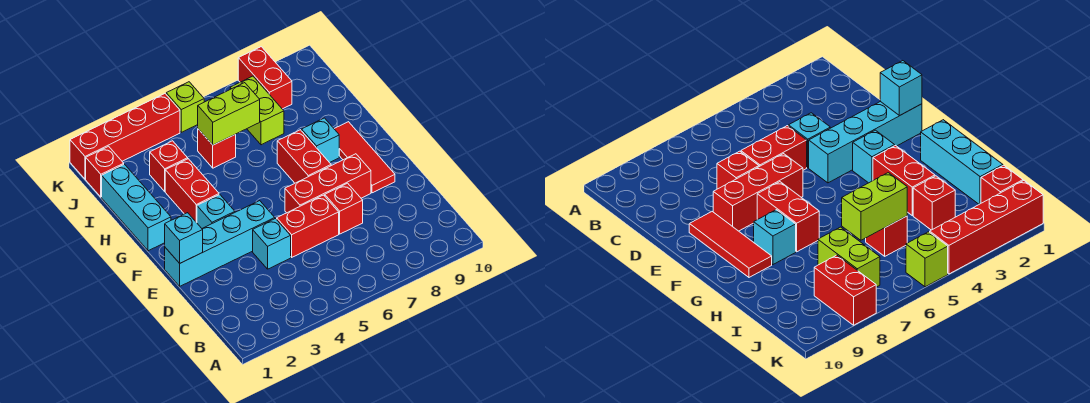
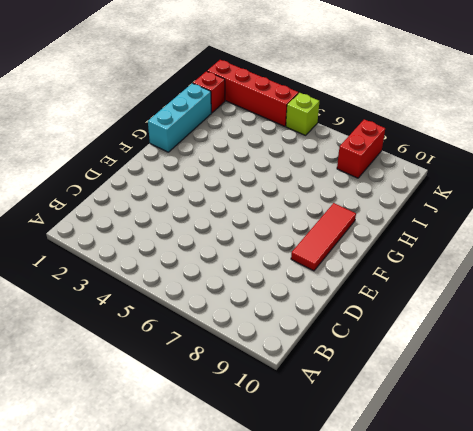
none -> cyan 1x1 brick [253,219,291,269]
none -> red 1x2 brick [277,195,339,257]
none -> red 1x1 brick [325,183,363,234]

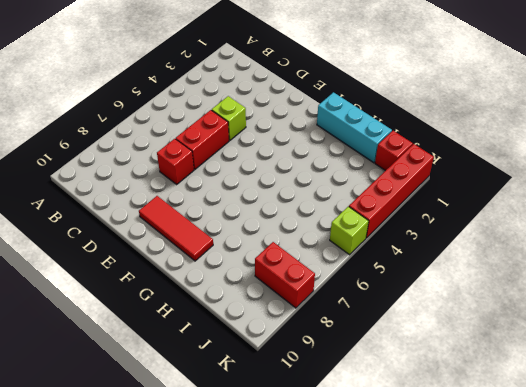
lime 1x1 brick [212,96,246,140] -> cyan 1x1 brick [253,219,291,269]
none -> cyan 1x4 brick [165,201,275,286]
none -> red 1x3 brick [285,154,371,213]
none -> cyan 1x1 brick [197,195,235,228]

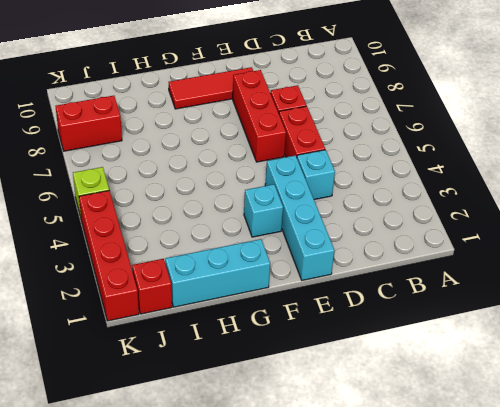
none -> red 1x2 brick [277,130,331,183]
none -> red 1x2 brick [165,159,219,223]
none -> cyan 1x1 brick [302,118,339,163]

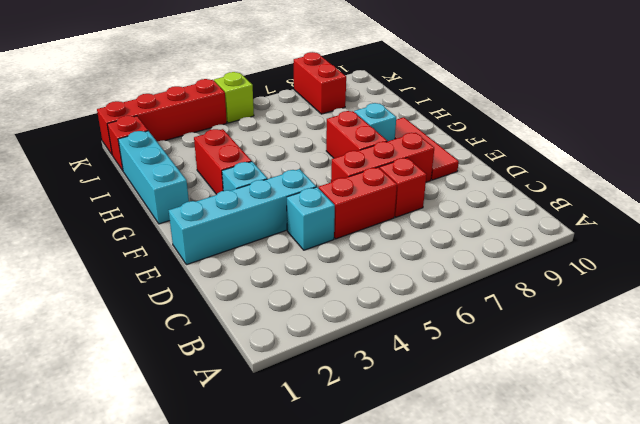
none -> red 1x1 brick [150,141,188,191]
none -> red 1x1 brick [198,129,236,168]
none -> lime 1x2 brick [230,76,284,145]

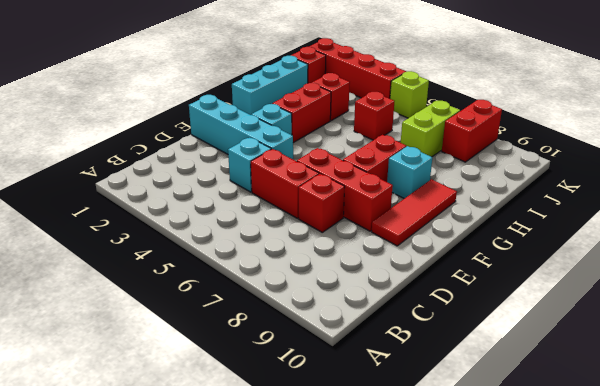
none -> cyan 1x1 brick [165,213,203,263]
none -> lime 1x2 brick [198,83,260,145]

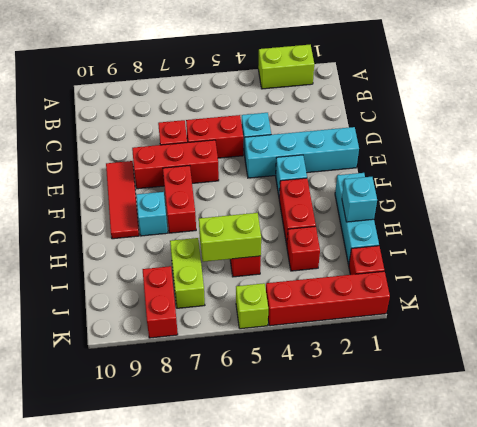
lime 1x2 brick [258,45,314,89] -> none
cyan 1x1 brick [342,177,377,222] -> cyan 1x1 brick moved to [165,213,203,263]

